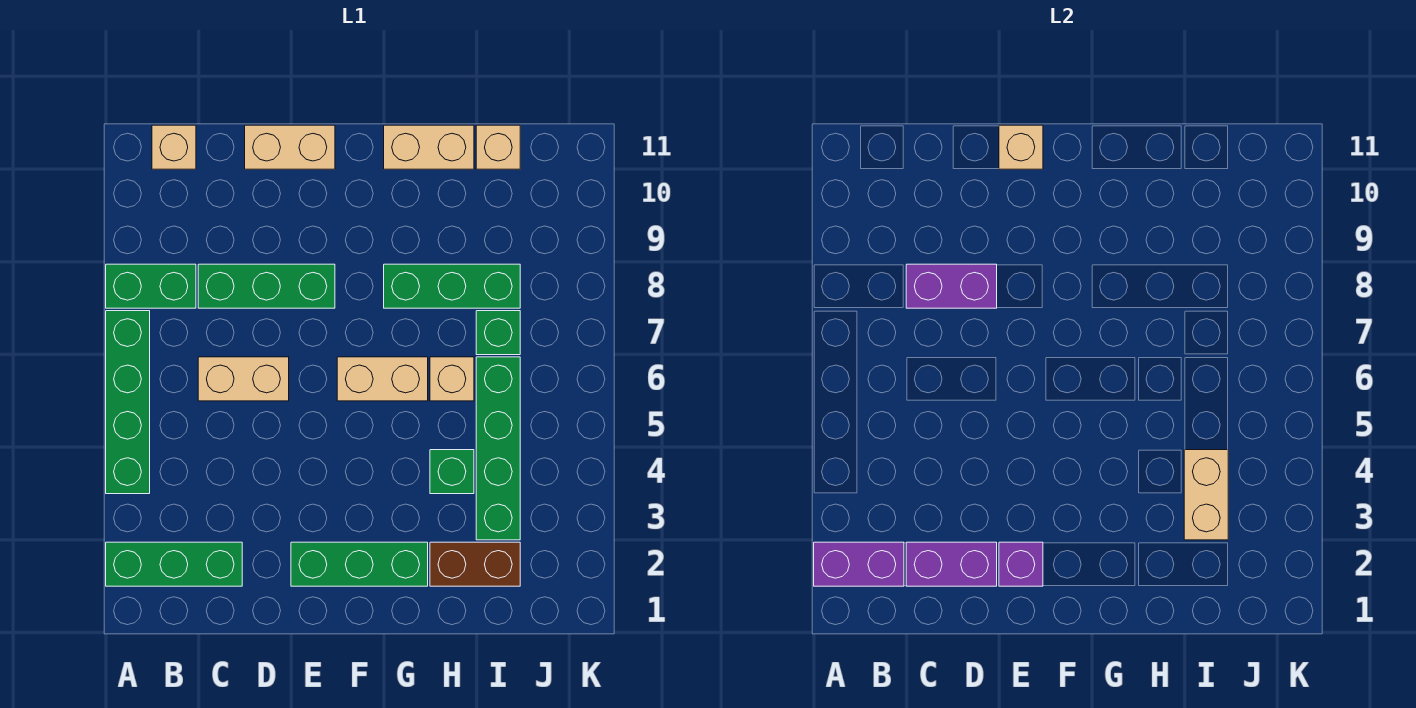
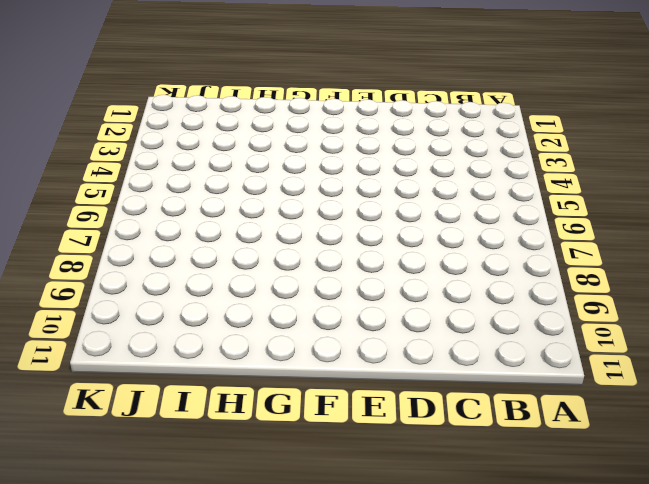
none -> green 1x3 brick [106,542,242,586]
none -> green 1x4 brick [106,311,150,494]
none -> green 1x2 brick [106,264,196,308]

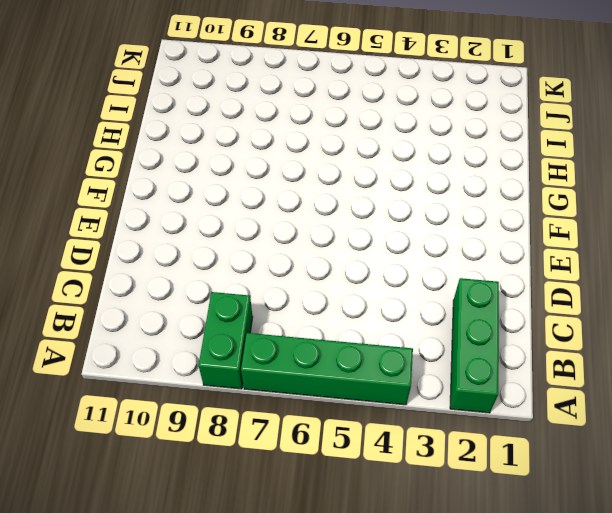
none -> tan 1x1 brick [152,125,196,169]
none -> tan 1x2 brick [198,357,289,401]
none -> green 1x3 brick [198,264,335,308]

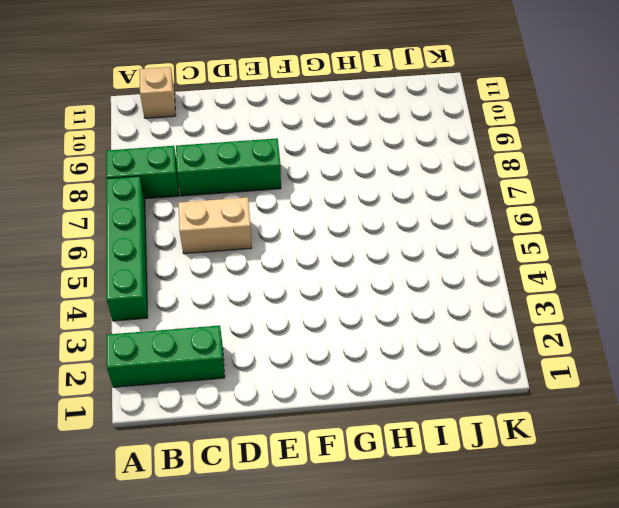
none -> tan 1x2 brick [245,125,335,169]
none -> green 1x3 brick [291,542,428,586]
none -> tan 1x2 brick [337,357,428,401]

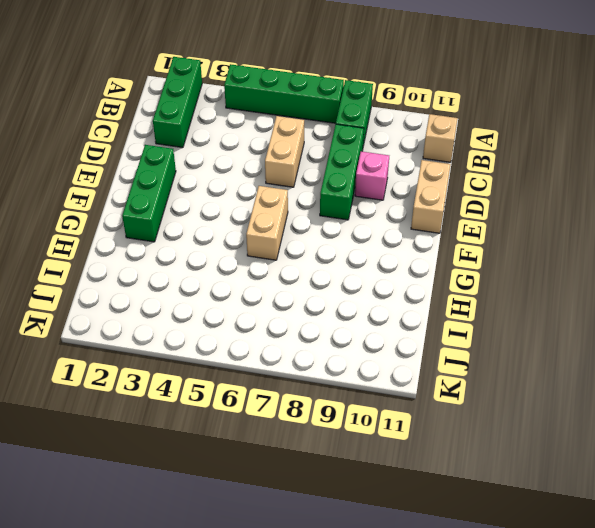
pink 1x1 brick [355,151,389,200] -> none
none -> green 1x3 brick [384,264,520,308]
none -> tan 1x2 brick [384,125,474,169]
none -> brown 1x2 brick [430,542,520,586]

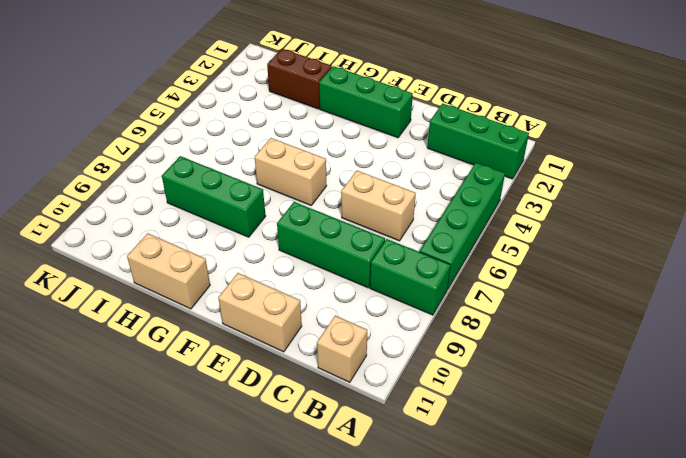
none -> green 1x1 brick [430,450,474,494]
none -> tan 1x1 brick [430,357,474,401]
none -> green 1x4 brick [476,357,520,540]

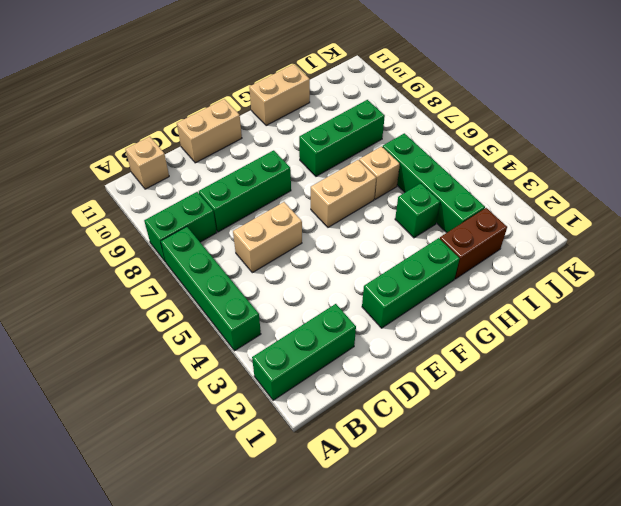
none -> green 1x1 brick [476,311,520,355]
none -> tan 1x1 brick [476,125,520,169]
none -> purple 1x2 brick [814,542,904,586]

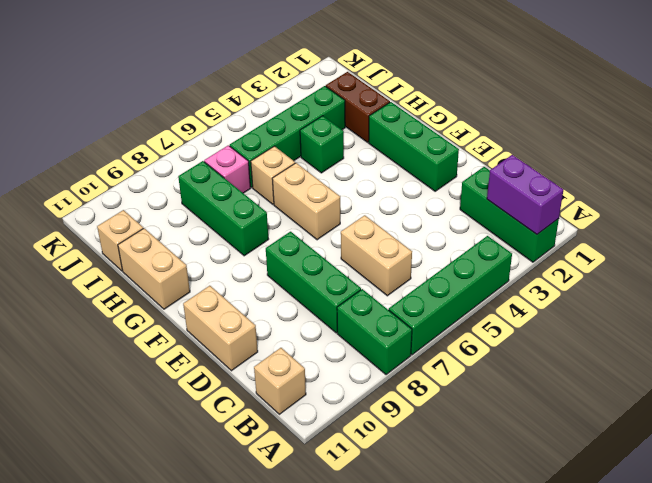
pink 1x1 brick [204,145,251,193] -> green 1x1 brick [476,311,520,355]
none -> purple 1x2 brick [906,542,997,586]
none -> purple 1x2 brick [906,264,997,308]
none -> purple 1x1 brick [999,542,1043,586]

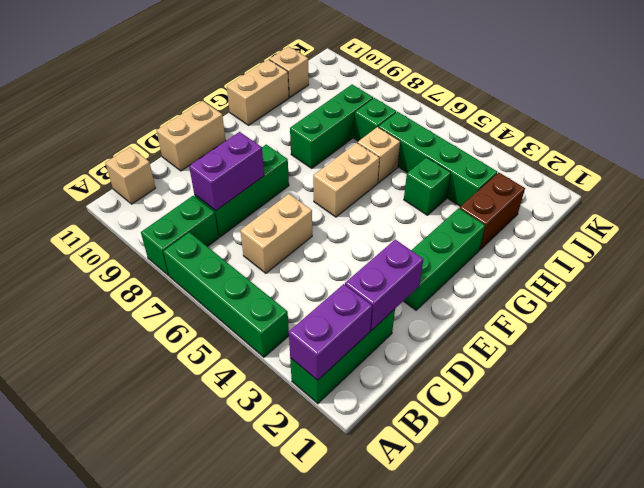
none -> purple 1x1 brick [999,542,1043,586]
none -> tan 1x1 brick [999,125,1043,169]
none -> tan 1x2 brick [1184,450,1228,540]

